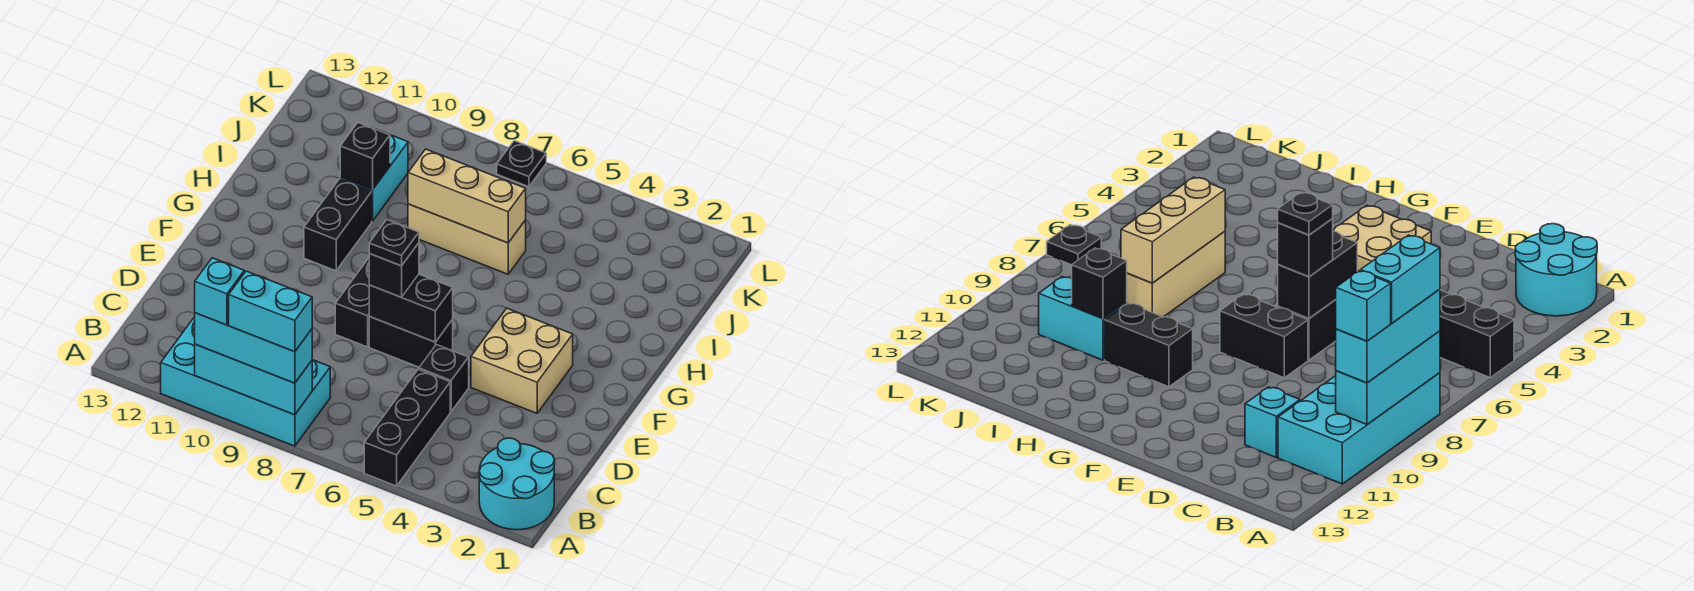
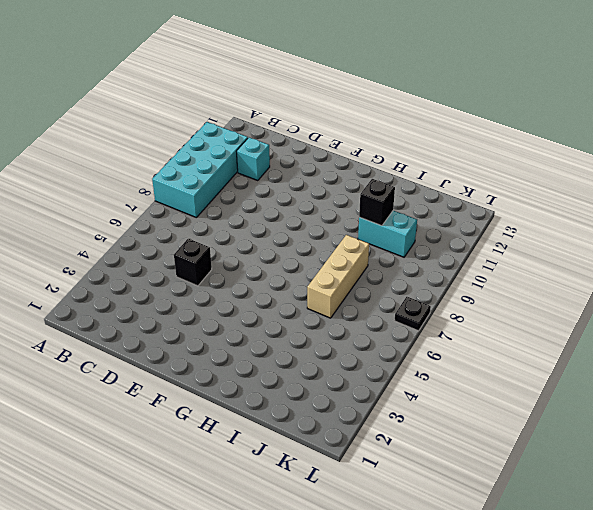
none -> cyan 2x2 round brick [479,438,555,530]
none -> black 1x3 brick [364,369,450,486]
none -> tan 2x2 brick [471,308,573,413]

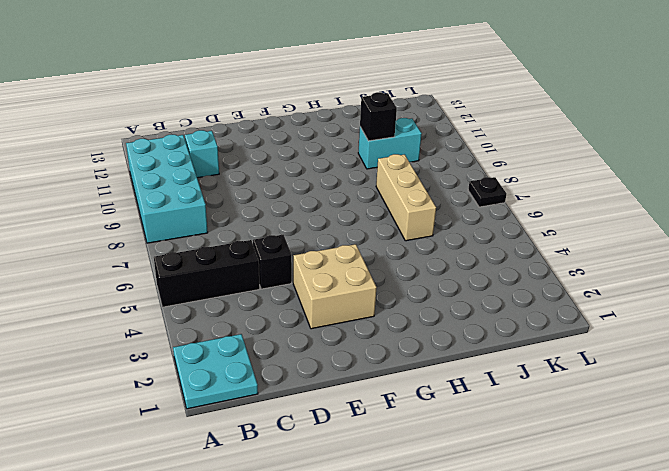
cyan 2x2 plate [173,334,258,409] -> cyan 2x2 round brick [479,438,555,530]
none -> black 1x2 brick [369,317,453,367]
none -> black 1x2 brick [335,258,370,347]
none -> black 1x2 brick [304,179,372,271]

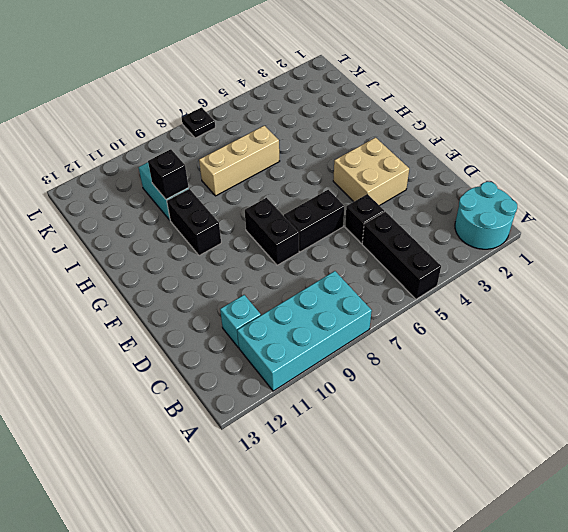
none -> cyan 1x3 brick [195,344,312,415]
none -> black 1x2 brick [369,274,453,342]
none -> tan 1x3 brick [408,149,526,243]

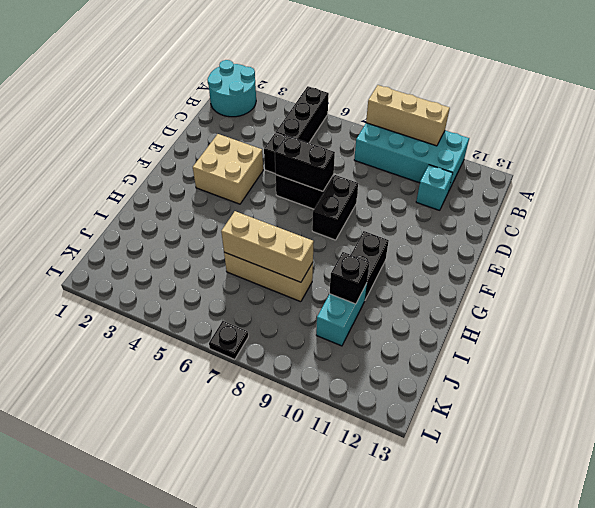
tan 1x3 brick [366,85,450,146] -> cyan 1x3 brick [195,344,312,415]
none -> cyan 1x3 brick [195,313,312,383]
none -> black 1x1 brick [369,243,419,297]
none -> cyan 1x2 brick [229,271,312,352]

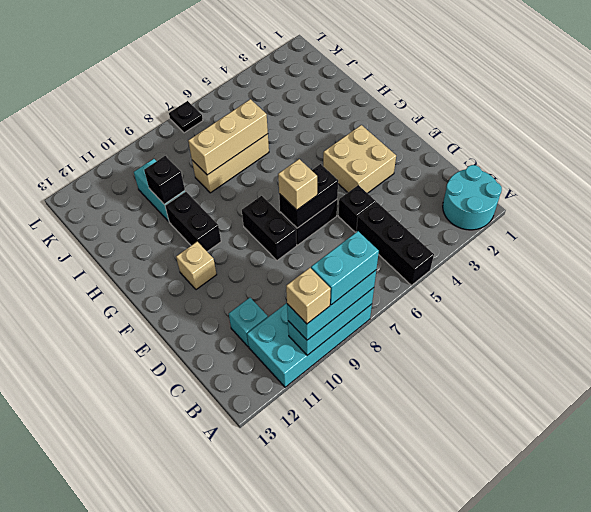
tan 1x1 brick [286,268,331,324] -> cyan 1x1 brick [195,258,244,325]
tan 1x1 brick [278,159,317,210] -> black 1x1 brick [369,243,419,297]
tan 1x1 brick [176,242,217,290] -> none
none -> black 1x1 plate [369,220,419,266]

